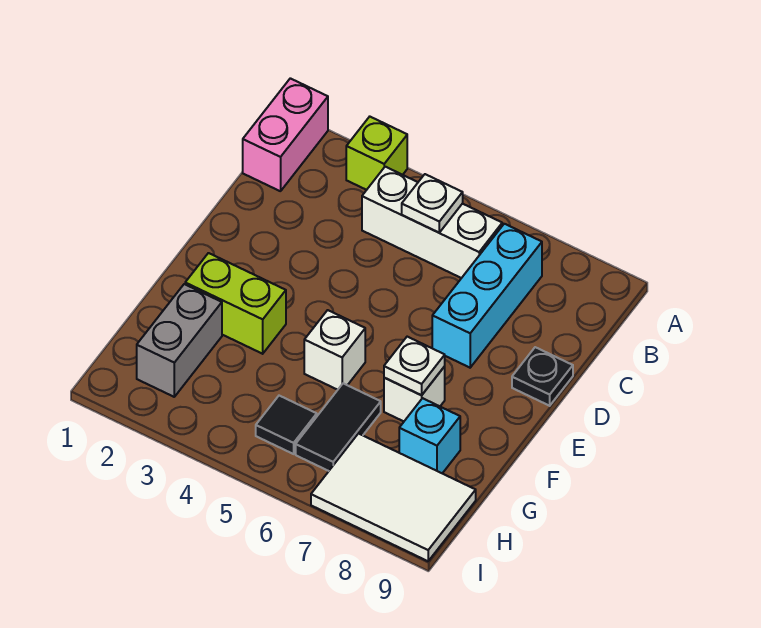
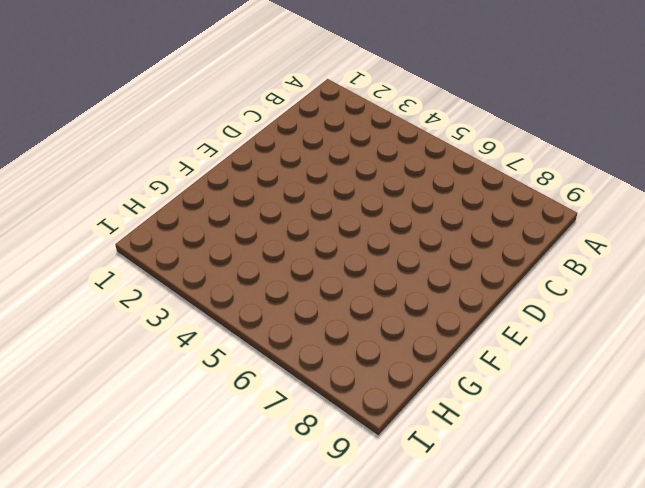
none -> pink 1x2 brick [243,78,328,191]
none -> lime 1x1 brick [346,117,407,190]
none -> white 1x3 brick [362,167,502,278]

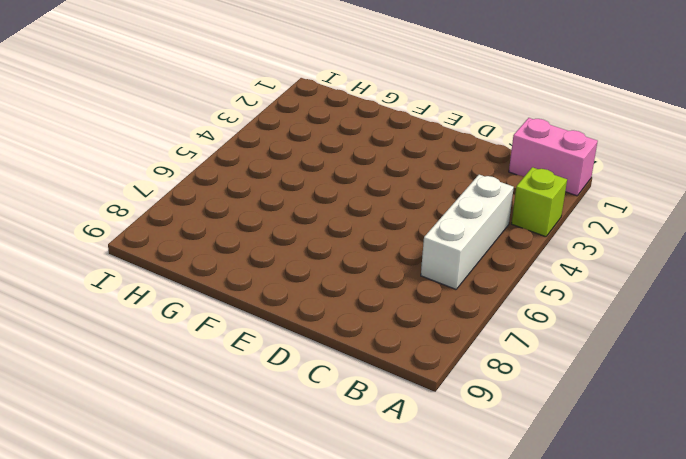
none -> cyan 1x3 brick [432,224,542,368]
none -> black 1x1 plate [512,347,573,406]
none -> lime 1x2 brick [185,253,286,354]

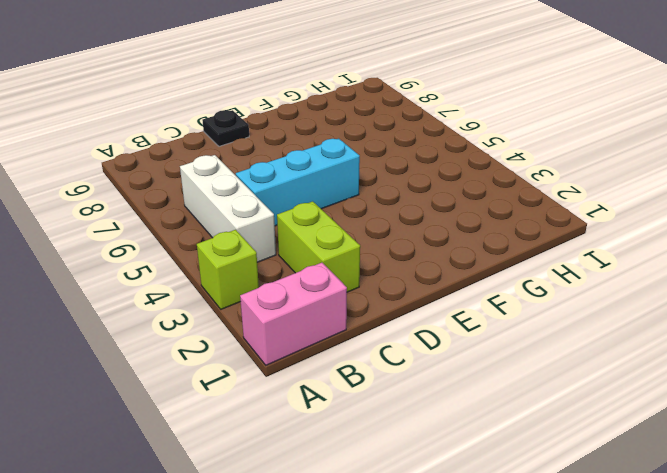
lime 1x2 brick [277,201,360,292] -> lime 1x2 brick moved to [185,253,286,354]
cyan 1x3 brick [236,139,360,226] -> cyan 1x3 brick moved to [432,224,542,368]
none -> white 1x1 brick [304,310,365,390]
none -> white 1x1 brick [384,367,445,421]
none -> grey 1x2 brick [137,284,222,397]

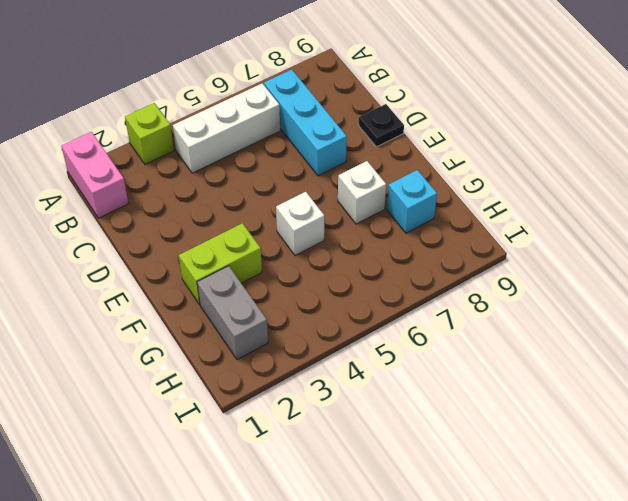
none -> black 1x2 tile [296,383,381,471]
none -> black 1x1 tile [256,396,317,454]
none -> white 2x3 tile [311,434,476,561]

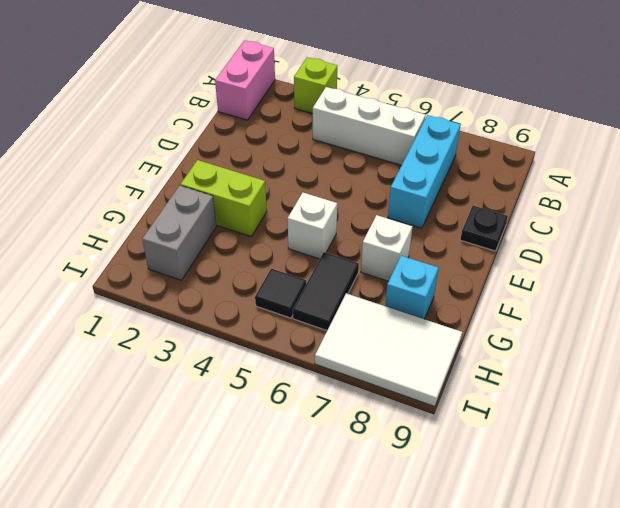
none -> white 1x1 plate [402,174,463,233]
none -> white 1x1 plate [384,337,445,395]

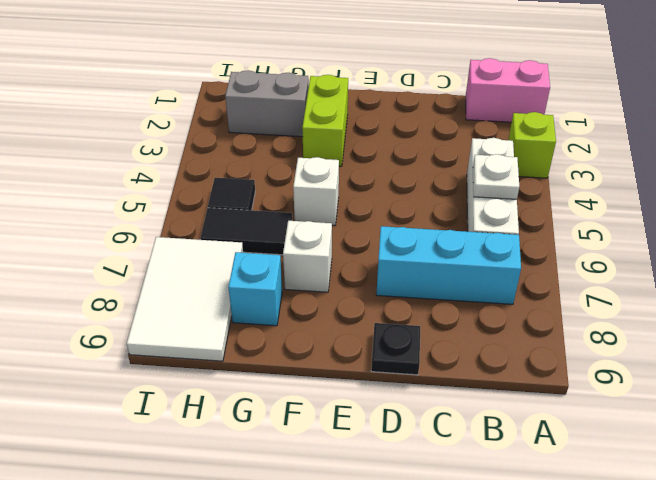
none -> white 1x1 plate [384,337,445,395]

